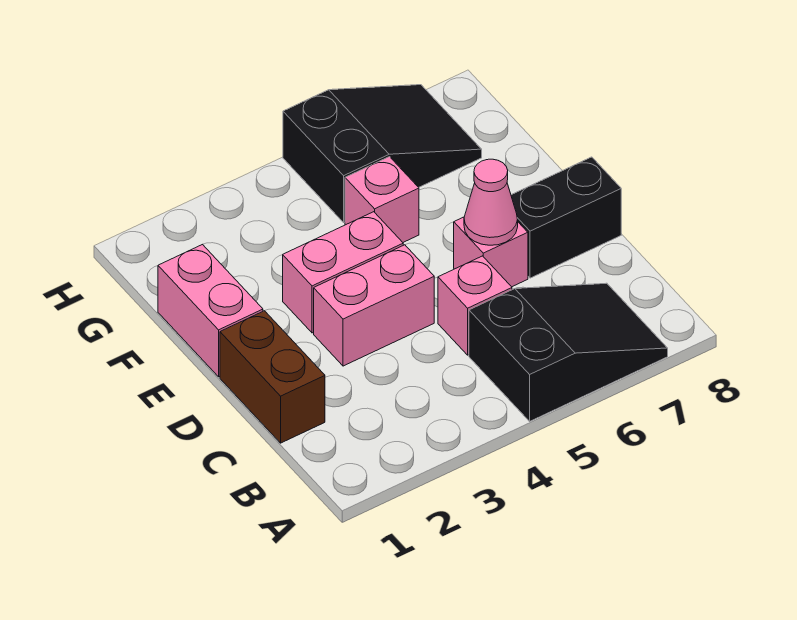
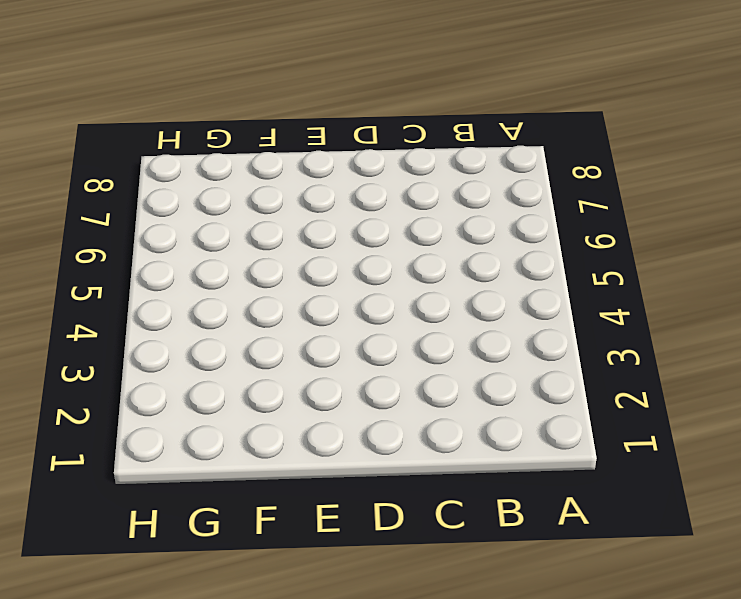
none -> black 2x3 slope [469,283,668,421]
none -> brown 1x2 brick [220,311,325,443]

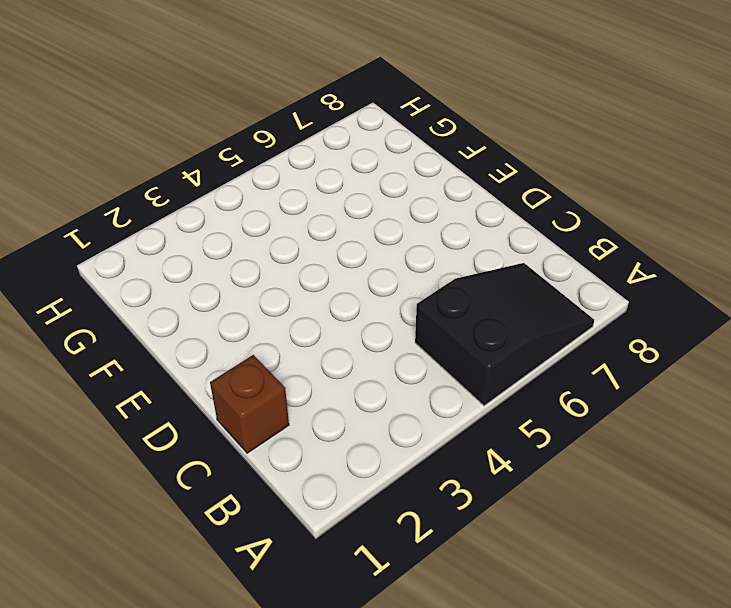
brown 1x1 brick [210,355,289,453] -> brown 1x2 brick [220,311,325,443]
none -> pink 1x1 brick [438,256,512,355]
none -> pink 1x2 brick [314,245,434,366]

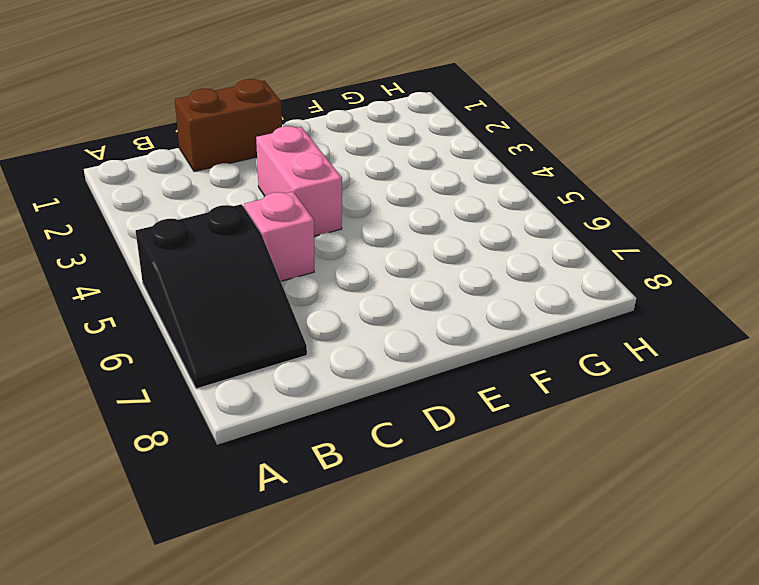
none -> pink 1x1 brick [454,217,528,287]
none -> black 1x2 brick [511,157,621,278]

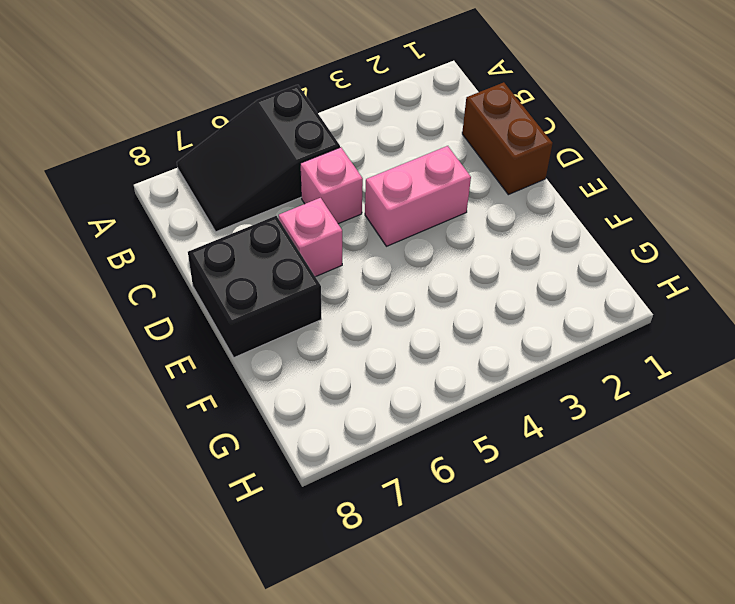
black 2x2 brick [188,216,321,357] -> black 1x2 brick [511,157,621,278]
none -> pink 1x2 brick [158,244,263,377]
none -> pink 1x2 brick [283,212,403,333]

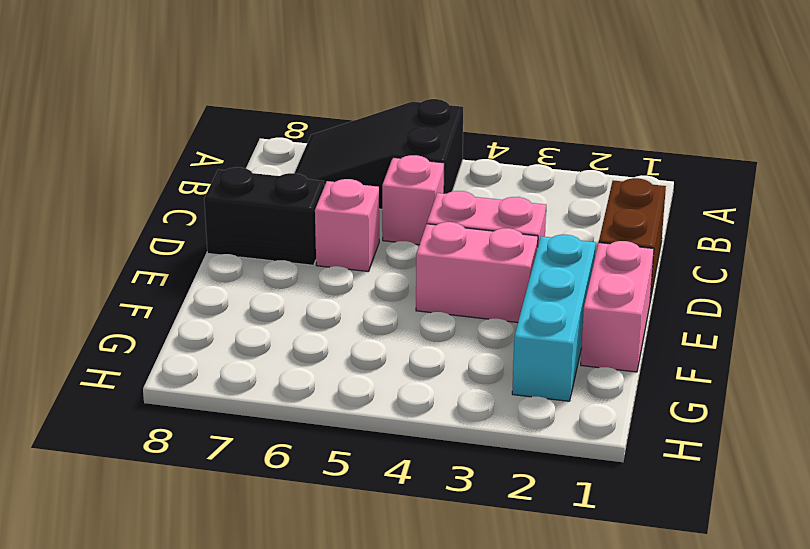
cyan 1x3 brick [512,235,596,401] -> none
none -> pink 1x1 brick [345,157,419,242]
none -> black 2x3 slope [283,85,482,222]

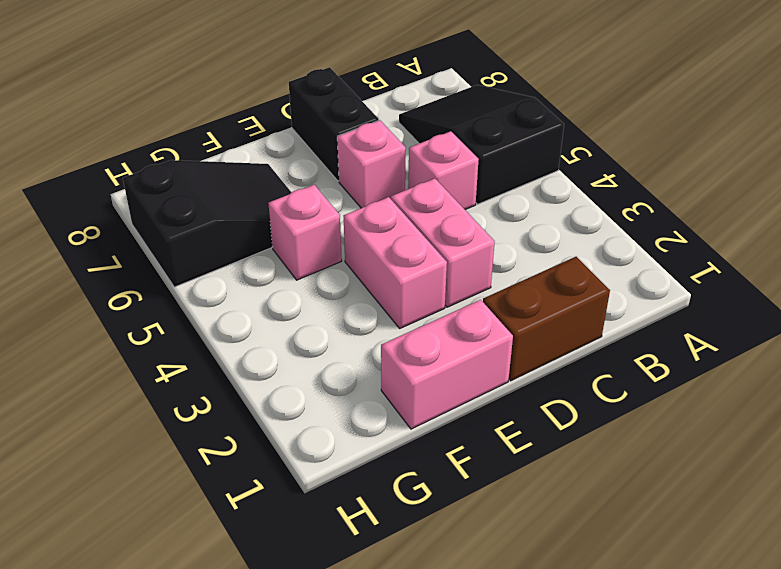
black 2x3 slope [123,160,292,287] -> black 2x3 slope turned to [283,85,482,222]
none -> pink 1x1 cone [464,159,518,245]

